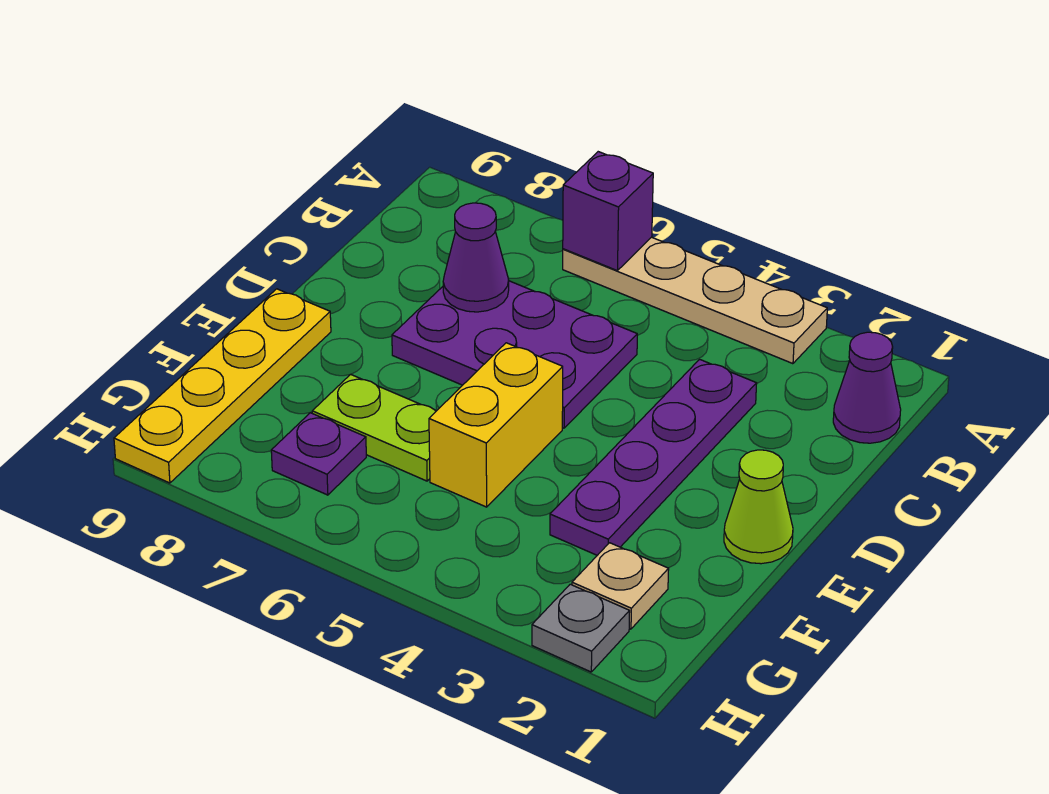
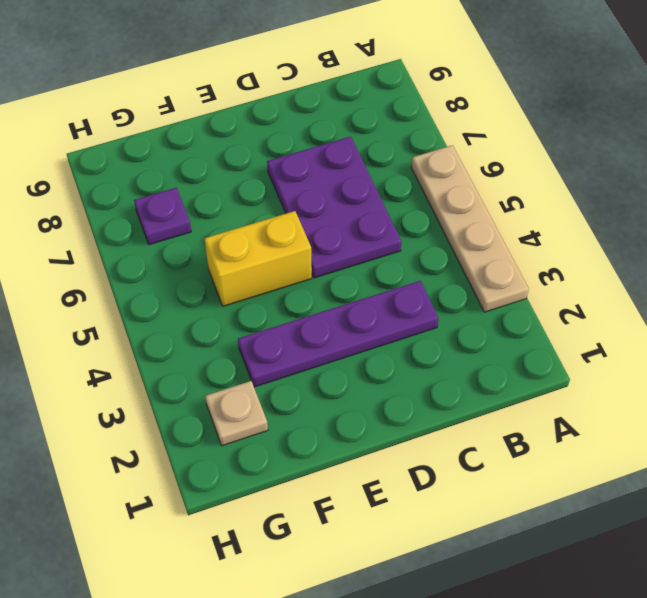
none -> purple 1x1 cone [833,332,901,443]
none -> lime 1x1 cone [724,450,793,564]
none -> yellow 1x4 plate [114,289,331,483]

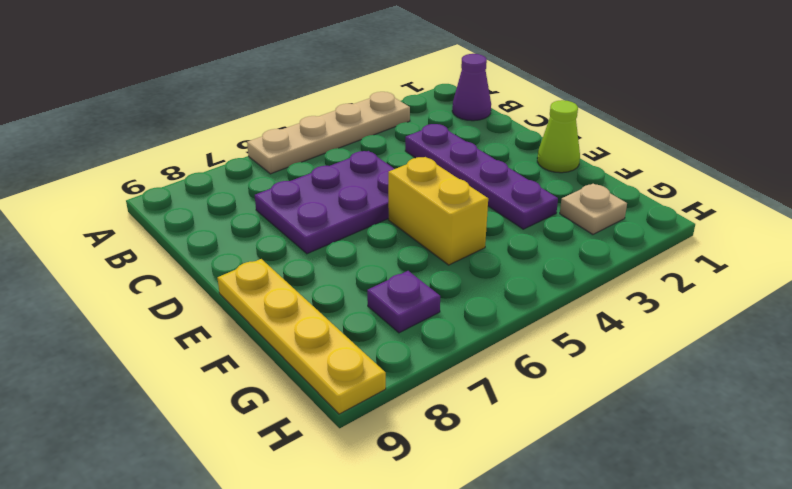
none -> lime 1x2 plate [312,374,436,481]
none -> grey 1x1 plate [532,584,630,672]
none -> purple 1x1 brick [563,152,653,271]

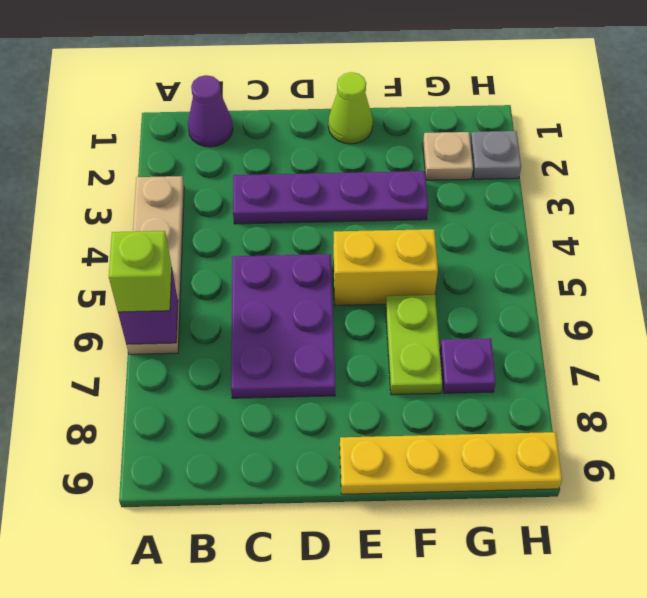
lime 1x1 brick [109,231,172,312] -> none
none -> purple 1x1 cone [443,203,509,312]

